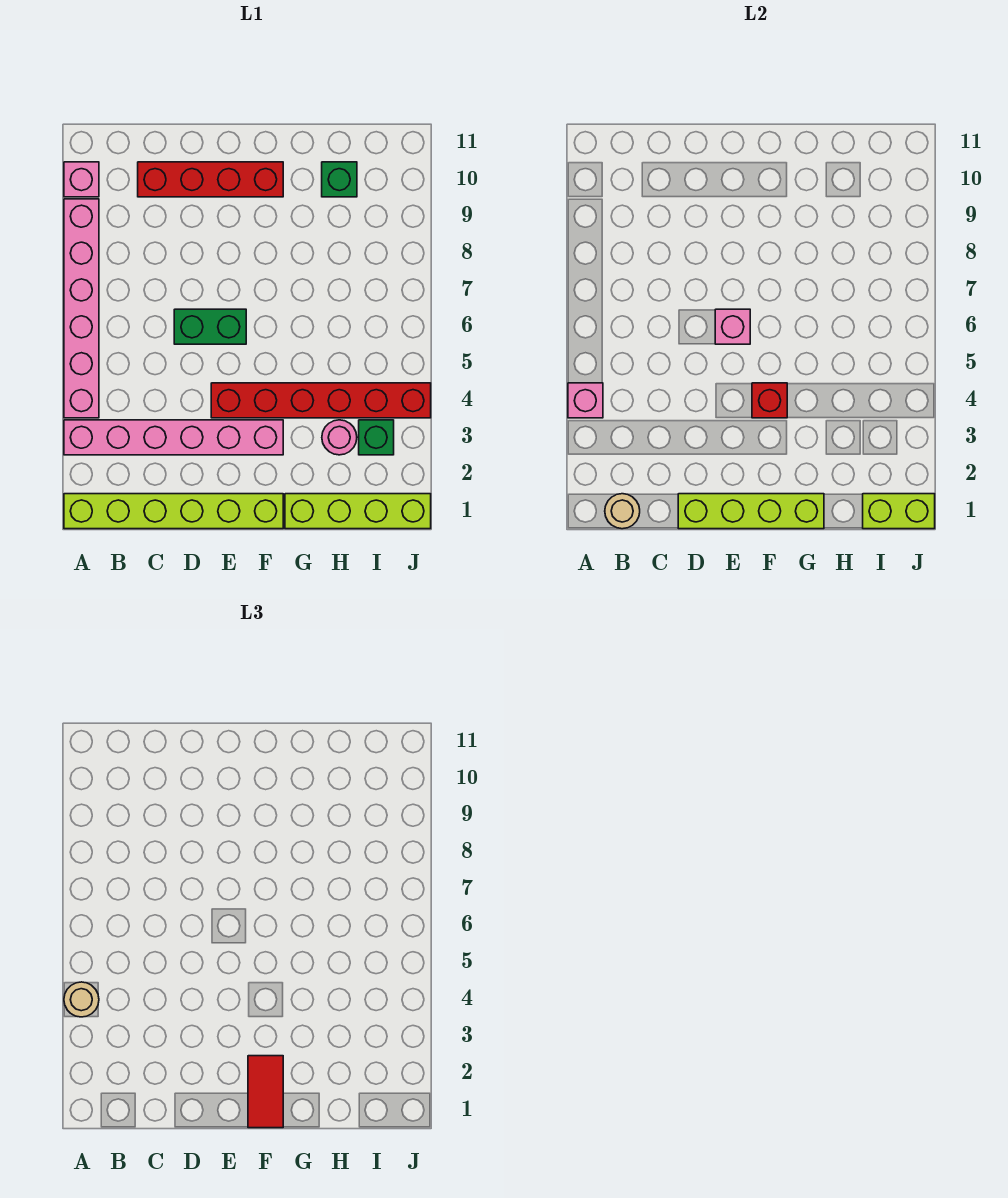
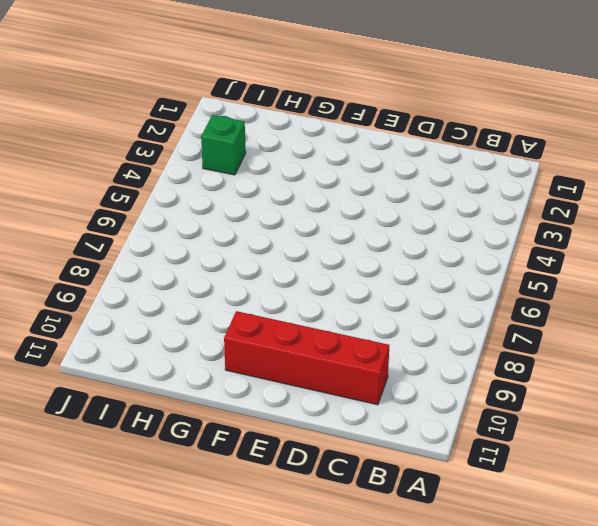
none -> lime 1x6 brick [64,494,283,529]
none -> pink 1x6 brick [64,420,283,455]
none -> pink 1x6 brick [64,199,99,418]

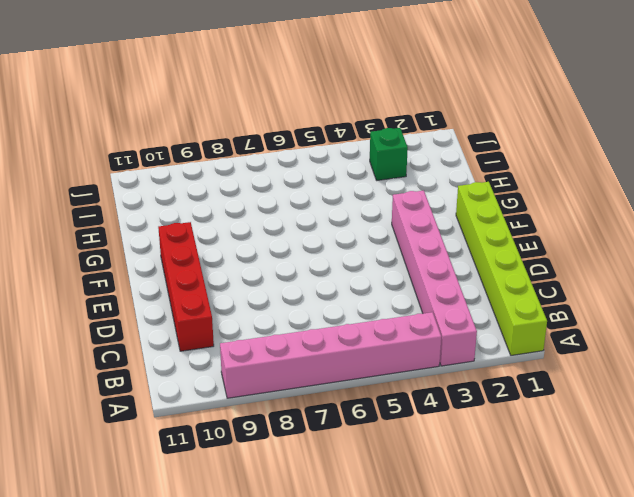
none -> pink 1x1 brick [64,162,99,197]
none -> green 1x2 brick [174,309,246,344]
none -> red 1x6 brick [211,383,431,418]

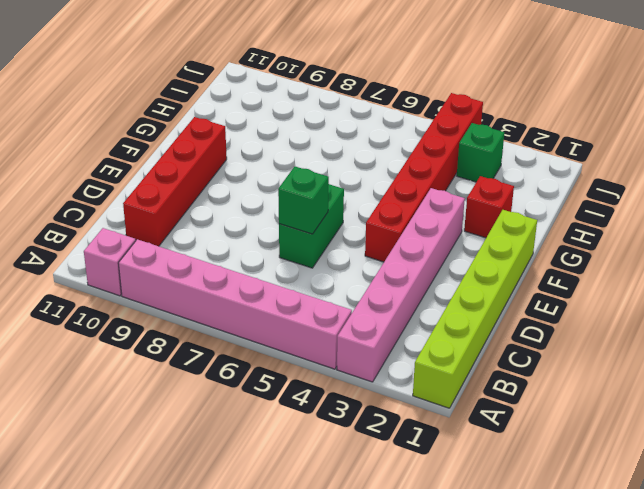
green 1x1 brick [278,167,329,234] -> green 1x1 brick moved to [322,162,357,197]
red 1x1 brick [464,176,514,238] -> red 1x1 brick moved to [752,383,787,418]
none -> lime 1x4 brick [285,494,431,529]
none -> pink 1x1 round brick [322,420,357,455]
none -> pink 1x1 brick [568,383,603,418]

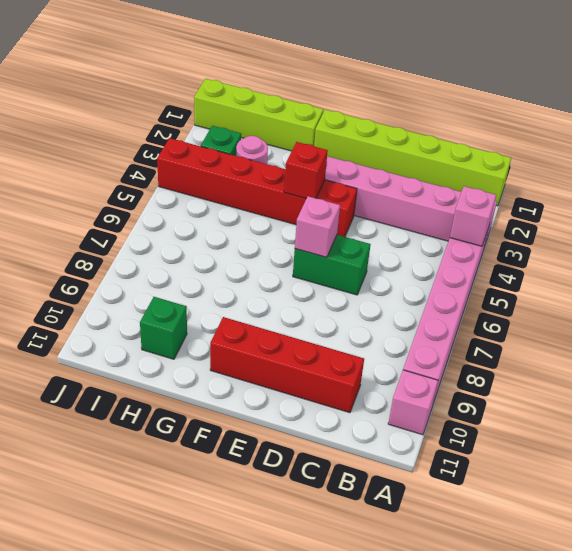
none -> tan 1x1 round brick [605,494,640,529]
none -> lime 1x4 brick [678,494,824,529]
none -> lime 1x2 brick [863,494,935,529]

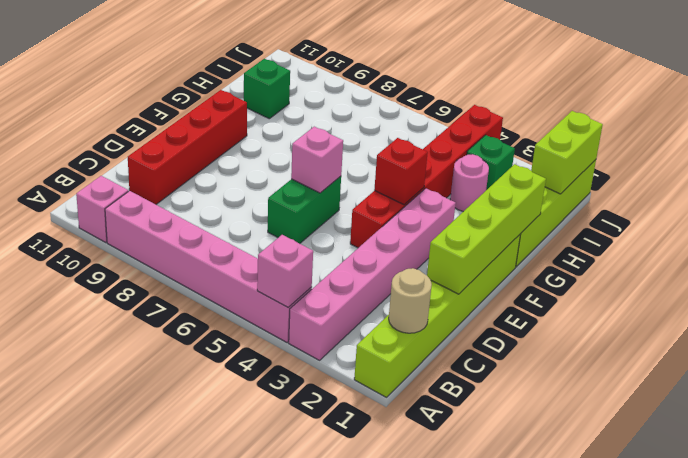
none -> tan 1x1 round brick [64,982,99,1017]
none -> red 1x2 tile [248,1056,283,1128]

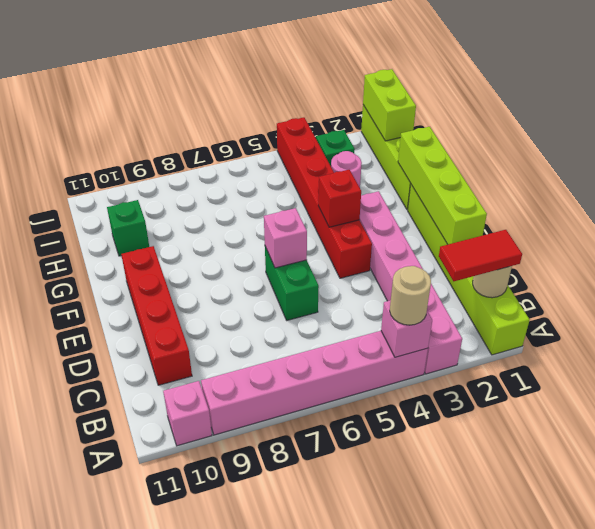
red 1x2 tile [439,230,522,281] -> red 1x2 tile moved to [248,1056,283,1128]

